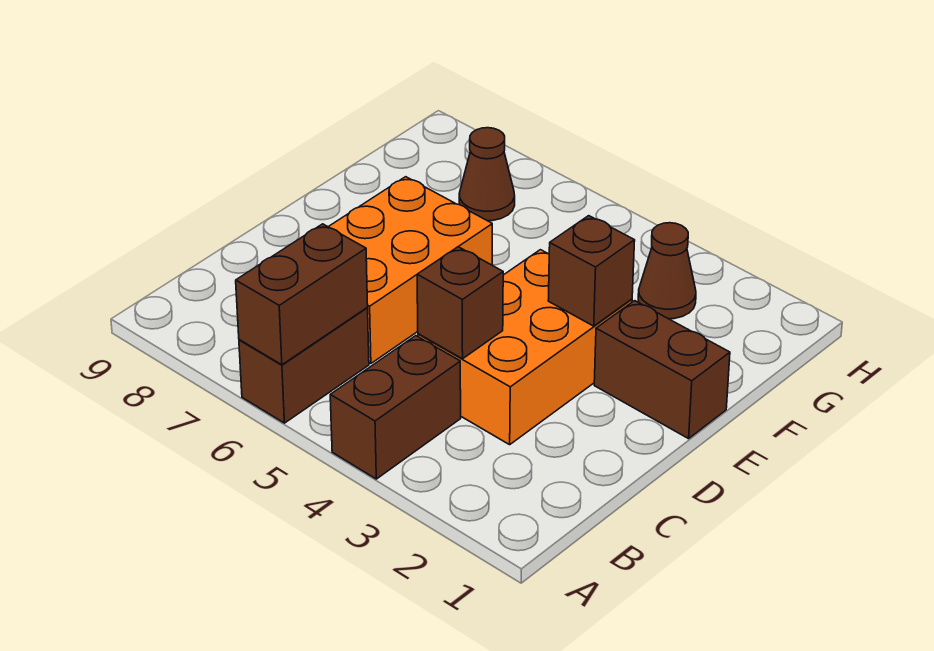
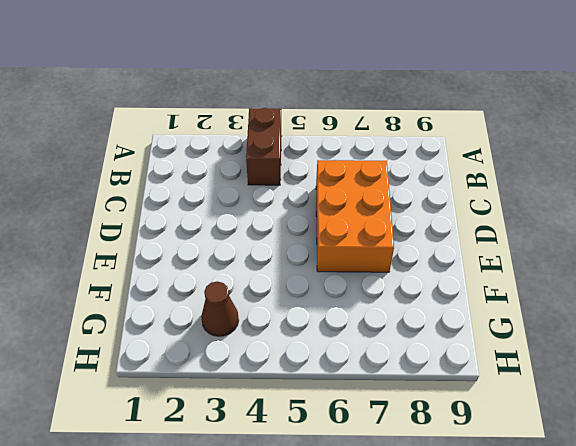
none -> brown 1x2 brick [239,308,369,423]
none -> orange 2x3 brick [418,250,632,445]

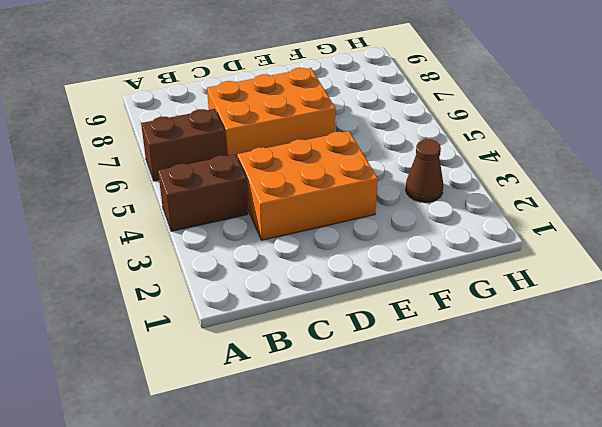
none -> brown 1x2 brick [594,301,730,439]
none -> brown 1x1 cone [459,128,515,221]

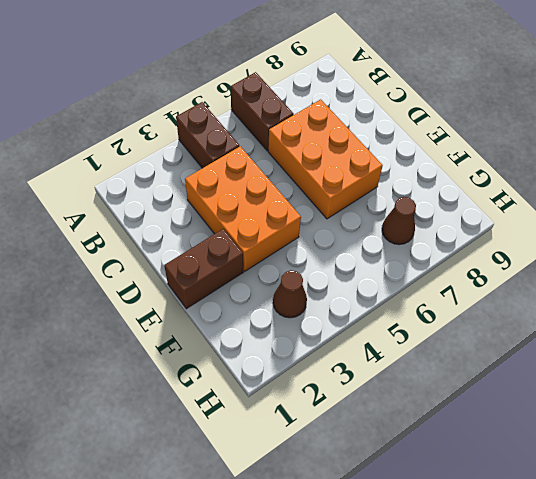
none -> brown 1x2 brick [236,224,368,365]
none -> brown 1x1 brick [417,247,503,359]

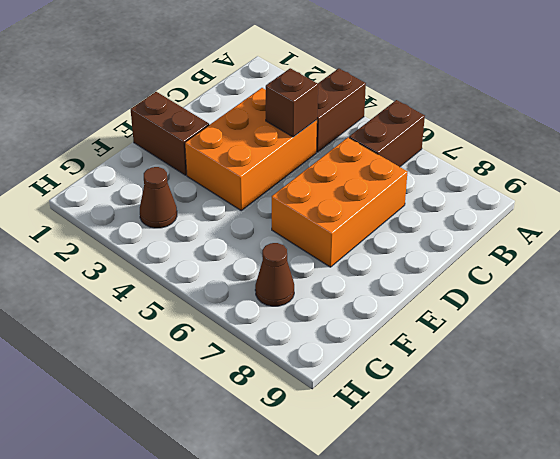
none -> brown 1x2 brick [236,224,368,365]
none -> brown 1x1 brick [548,216,635,326]

